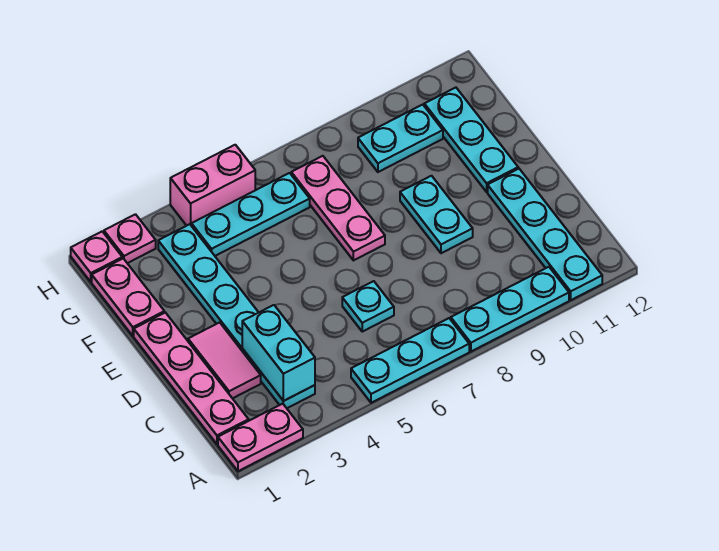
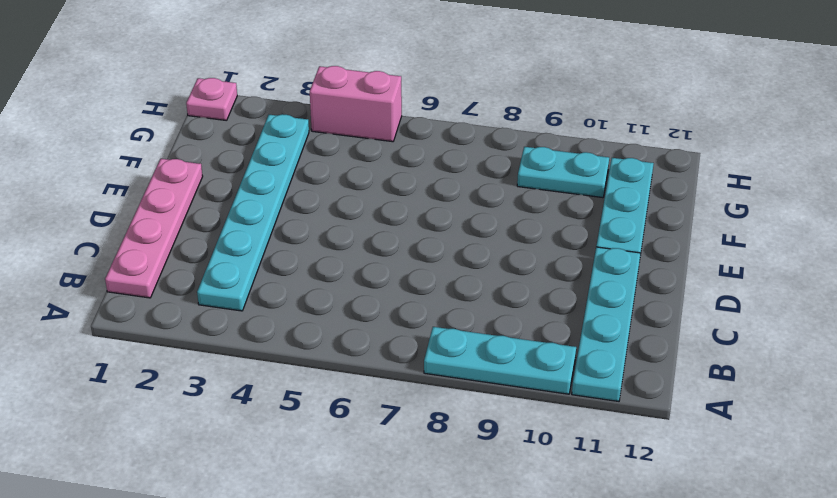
none -> pink 1x2 plate [218,404,303,471]
none -> cyan 1x3 plate [351,318,469,403]
none -> pink 1x2 tile [188,322,261,398]

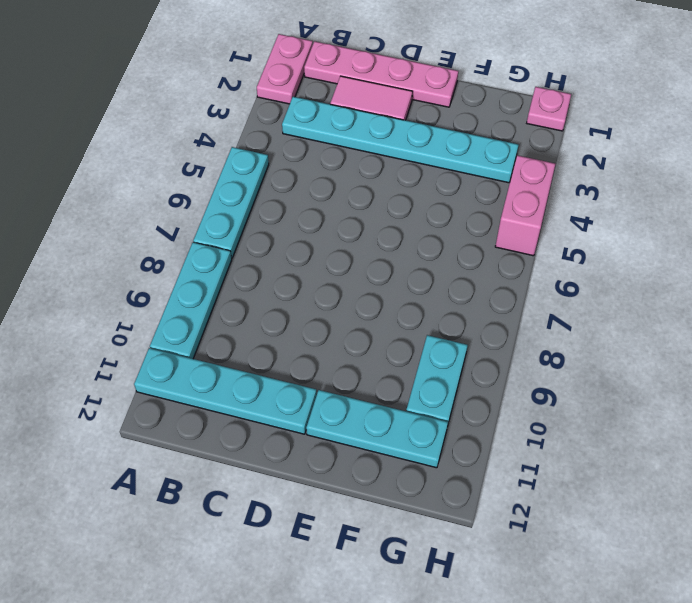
none -> cyan 1x1 plate [342,281,394,332]
none -> cyan 1x2 plate [400,176,473,253]
none -> pink 1x3 plate [291,156,385,260]

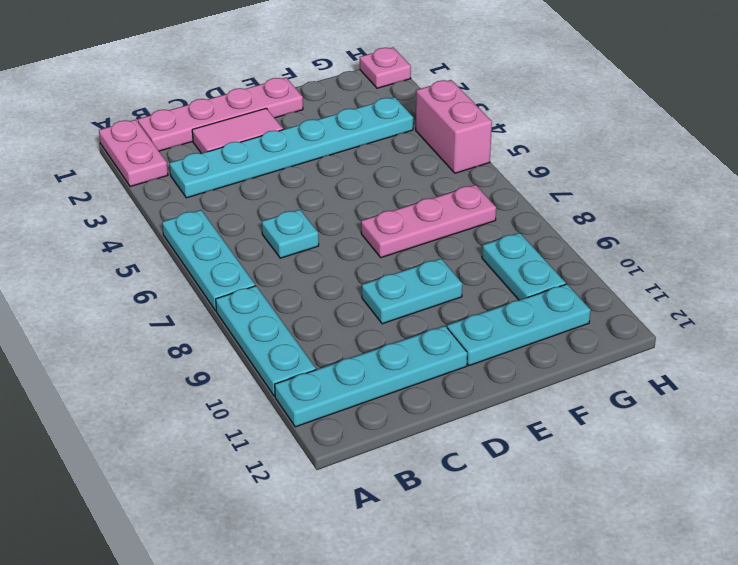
none -> pink 1x2 plate [92,259,164,336]
none -> cyan 1x3 plate [192,173,310,256]
none -> pink 1x1 plate [104,214,156,263]

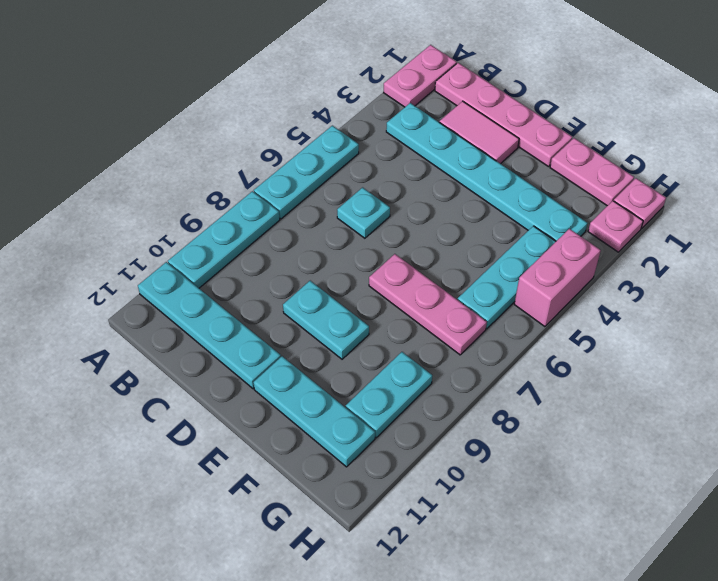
none -> cyan 1x2 brick [242,305,315,401]

